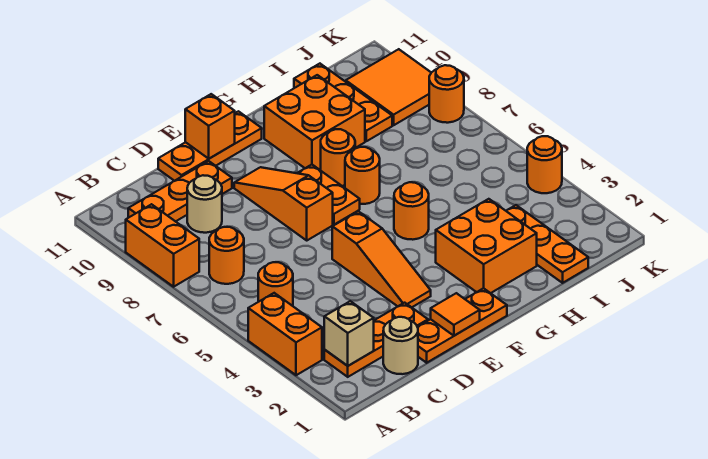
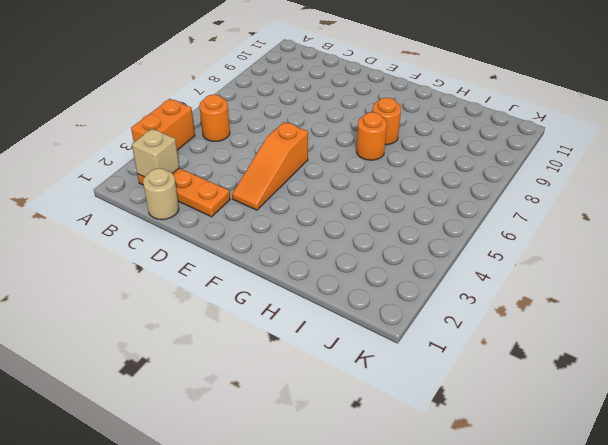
none -> orange 1x2 brick [126,204,199,287]
none -> orange 1x1 round brick [209,227,244,284]
none -> orange 1x3 plate [128,161,232,222]

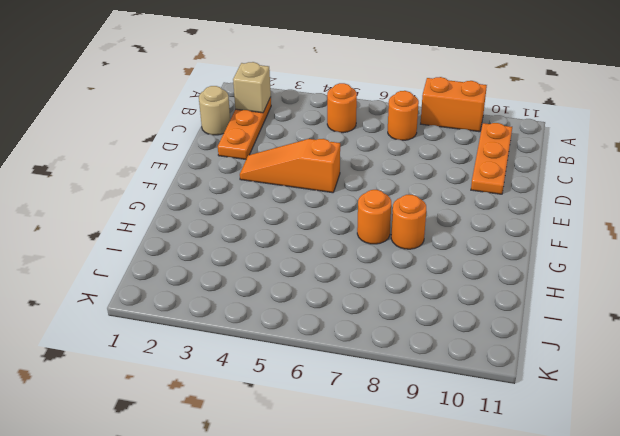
none -> orange 1x2 brick [248,293,322,375]
none -> tan 1x1 round brick [187,175,222,233]
none -> orange 1x3 plate [418,288,507,363]

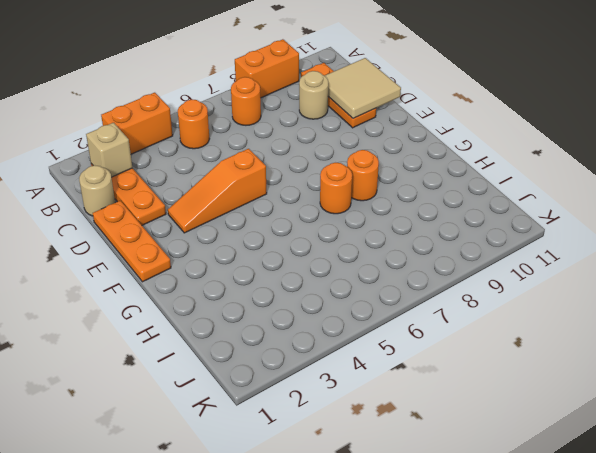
tan 2x2 tile [325,58,401,118] -> none
none -> orange 1x3 plate [158,111,262,181]
none -> orange 1x3 slope [234,167,333,240]
none -> orange 1x2 plate [298,165,360,225]

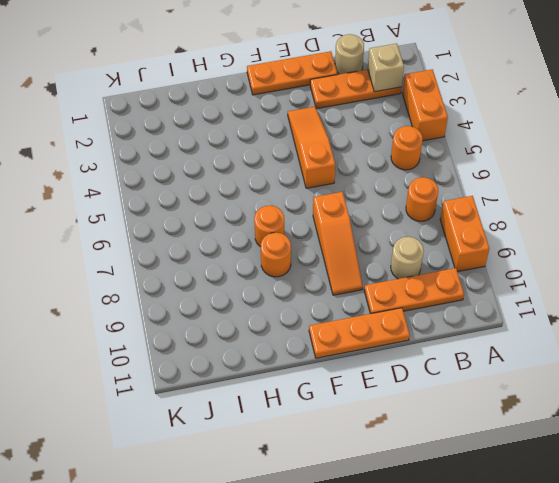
none -> orange 1x2 plate [298,165,360,225]
none -> orange 2x2 brick [436,199,537,293]
none -> orange 1x1 round brick [394,182,429,240]

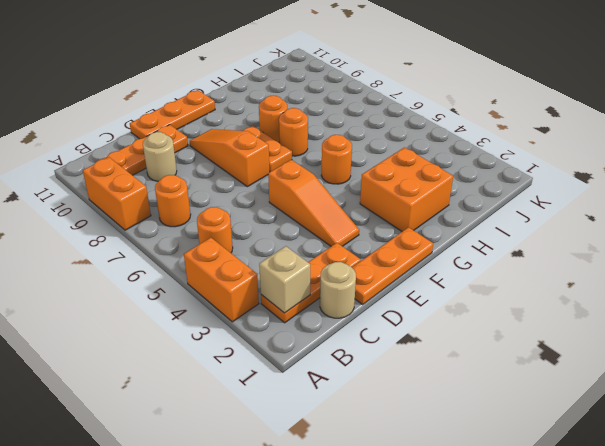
none -> orange 2x2 brick [264,75,365,169]
none -> orange 1x3 plate [507,205,588,283]
none -> orange 1x3 plate [294,64,392,141]

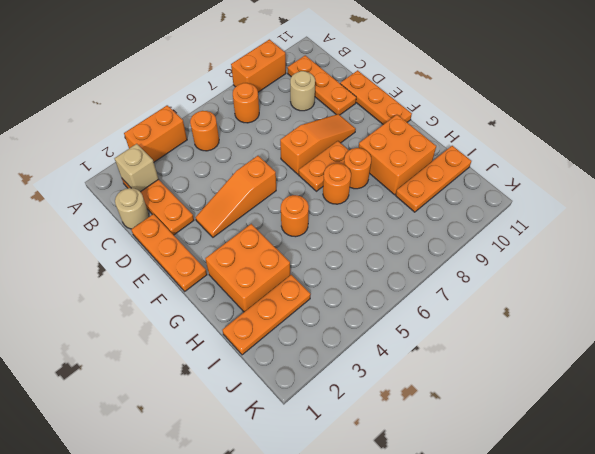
none -> orange 2x2 tile [346,49,431,125]
none -> orange 1x1 round brick [527,136,562,193]
none -> orange 1x1 round brick [429,65,464,123]

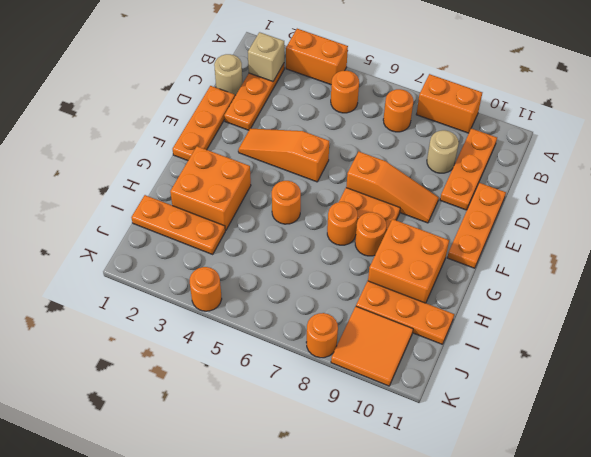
none -> orange 1x1 tile [431,293,480,336]
none -> orange 1x1 brick [185,94,235,159]

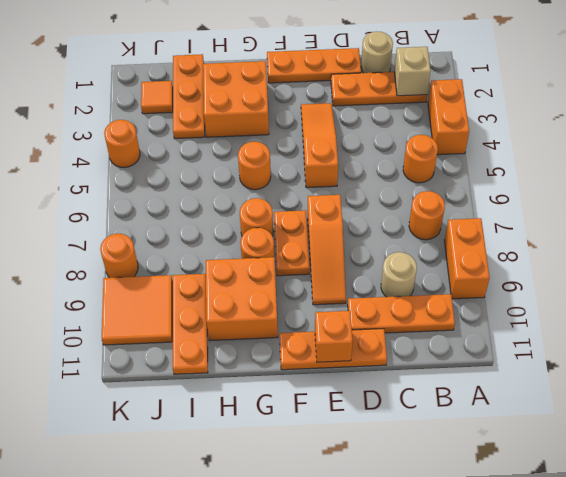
orange 1x1 tile [141,81,173,114] -> orange 1x1 tile moved to [431,293,480,336]

